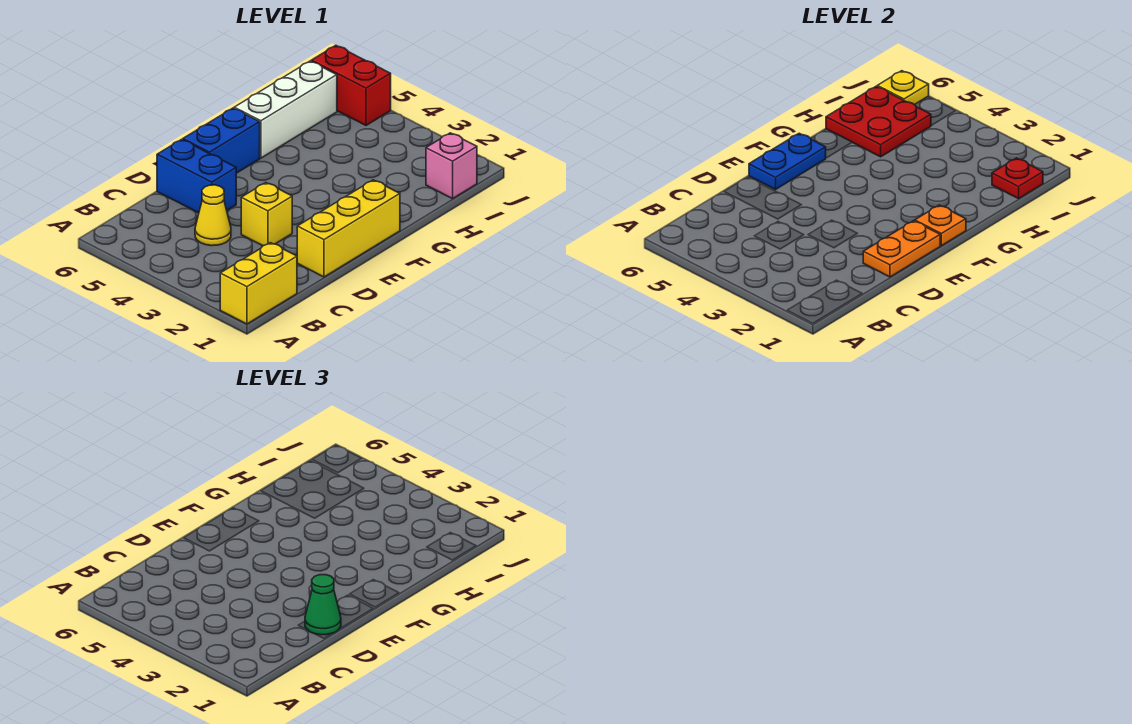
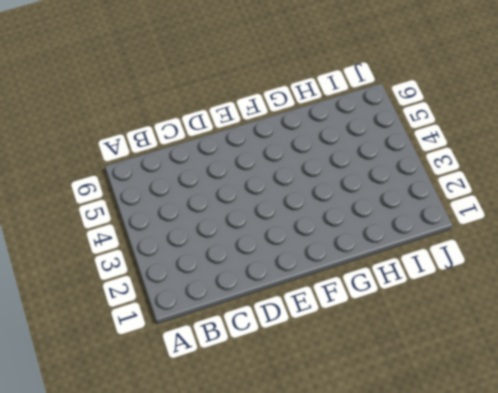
none -> yellow 1x2 brick [220,243,297,324]
none -> yellow 1x1 cone [195,185,231,246]
none -> yellow 1x3 brick [297,180,400,277]

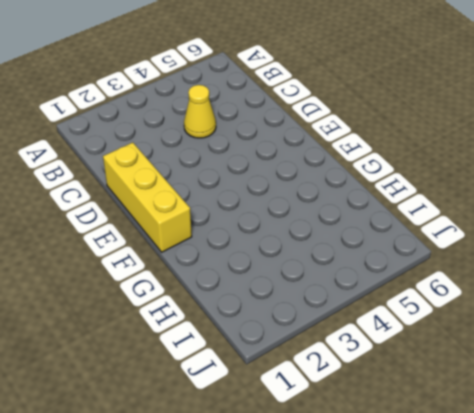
none -> yellow 1x2 brick [220,243,297,324]
none -> yellow 1x1 brick [241,183,292,246]
none -> blue 1x2 brick [157,139,236,213]

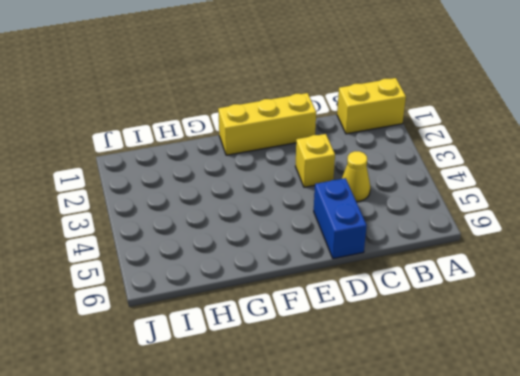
none -> blue 1x2 brick [183,108,260,173]
none -> white 1x3 brick [234,61,337,158]
none -> pink 1x1 brick [426,133,477,199]

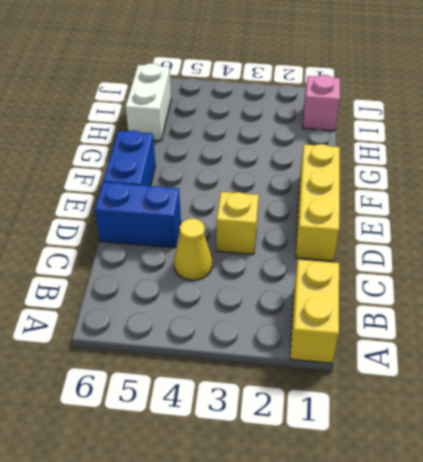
white 1x2 brick [126,63,171,141] -> white 1x3 brick [234,61,337,158]
none -> red 1x2 brick [311,45,391,125]
none -> orange 1x2 plate [863,221,941,277]
none -> blue 1x2 plate [749,133,826,190]

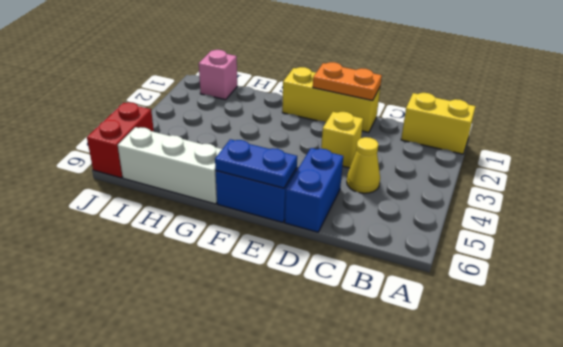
none -> orange 1x1 plate [915,205,966,246]
none -> red 2x2 plate [826,86,931,157]
none -> red 1x1 plate [992,158,1043,199]

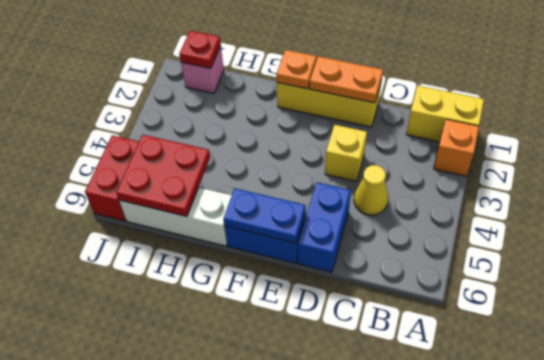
orange 1x1 brick [434,119,479,176] -> none
none -> yellow 1x1 plate [877,71,929,105]
none -> green 1x1 cone [305,575,341,635]

